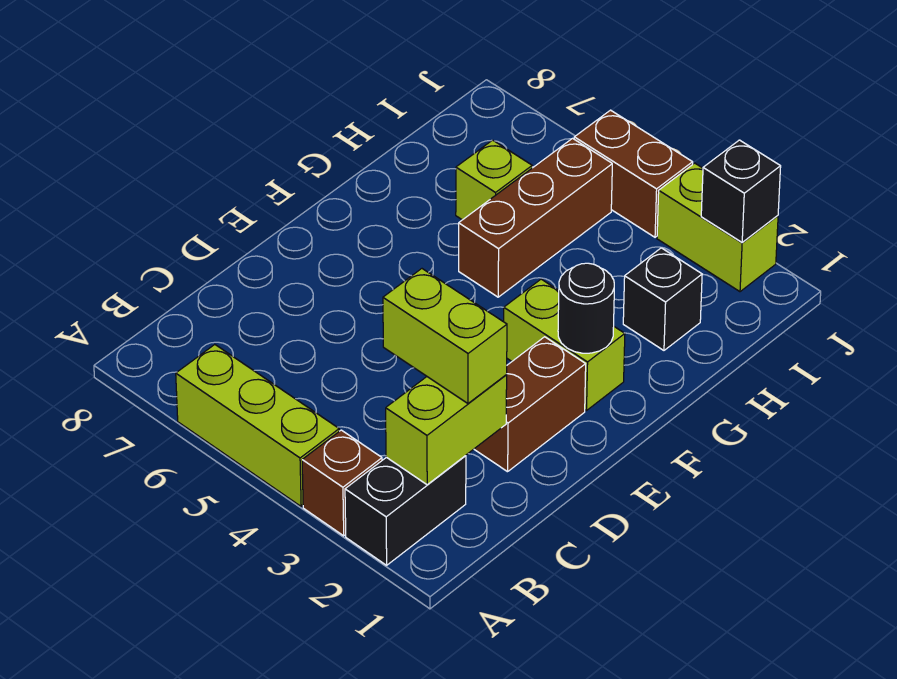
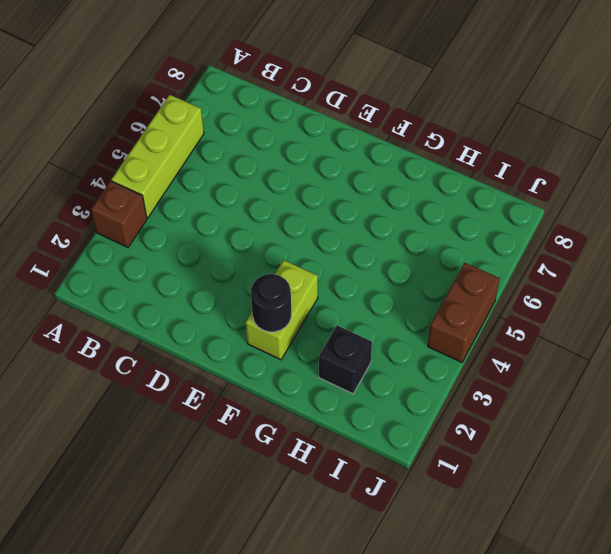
none -> black 1x2 brick [345,456,466,565]
none -> brown 1x2 brick [474,337,586,472]
none -> brown 1x3 brick [459,138,612,297]

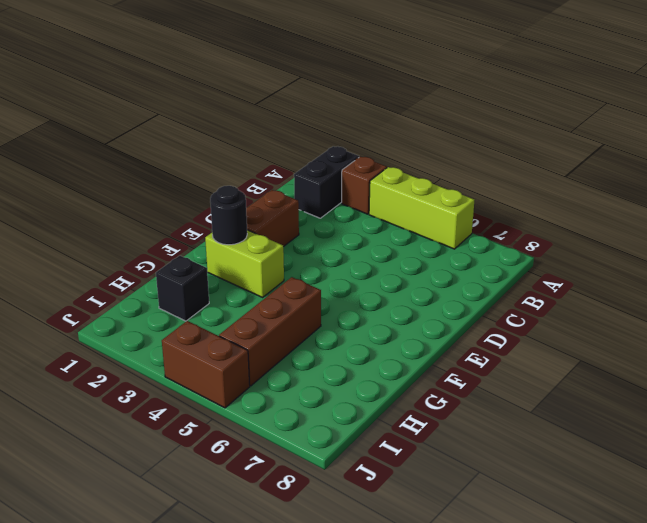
none -> lime 1x1 brick [456,140,532,220]
none -> lime 1x2 brick [657,163,778,292]
none -> lime 1x2 brick [386,375,507,485]

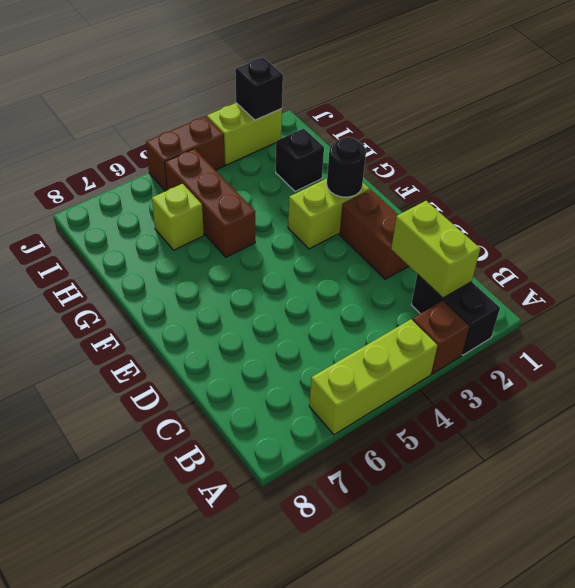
none -> lime 1x2 brick [383,269,507,403]

